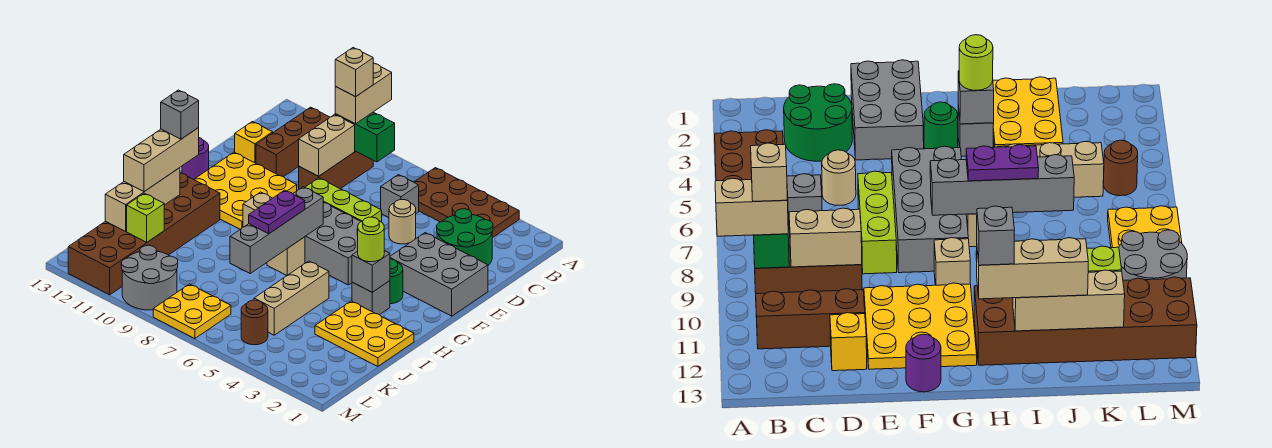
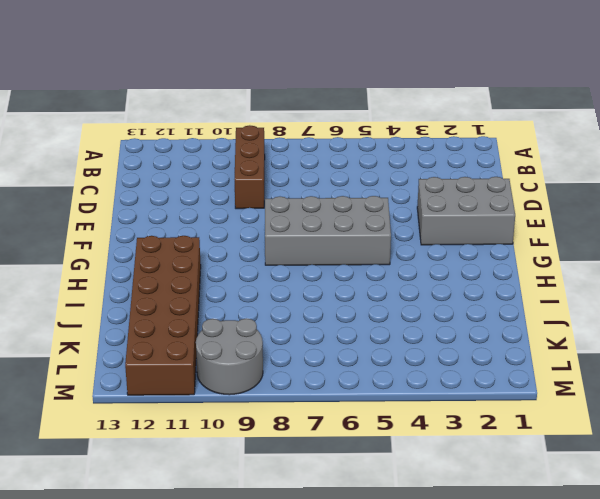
none -> brown 2x4 plate [414,168,519,238]
none -> brown 1x3 brick [256,107,330,177]
none -> green 2x2 round brick [437,209,493,265]
none -> grey 1x1 brick [381,175,419,217]

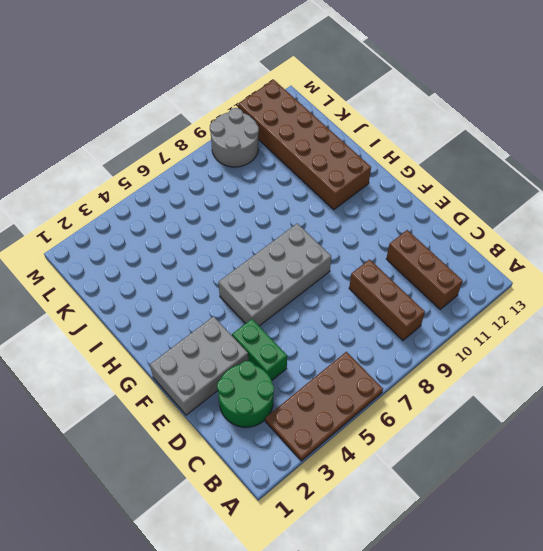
green 1x2 brick [232,319,287,380] -> green 1x2 brick turned to [335,112,395,162]
none -> grey 1x1 brick [381,175,419,217]
none -> tan 1x1 round brick [389,200,416,244]
none -> yellow 1x1 brick [235,122,273,163]
none -> lime 1x3 brick [305,178,382,222]

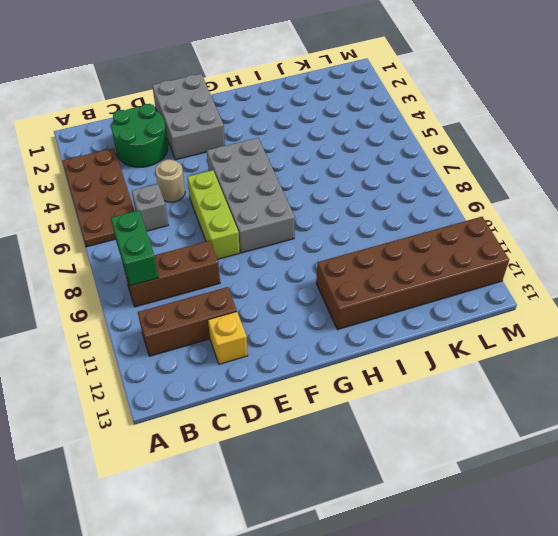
none -> yellow 3x3 plate [194,152,297,229]
none -> purple 1x1 round brick [182,138,209,180]
none -> green 1x1 round brick [390,259,403,304]
none -> tan 1x1 brick [243,192,272,227]

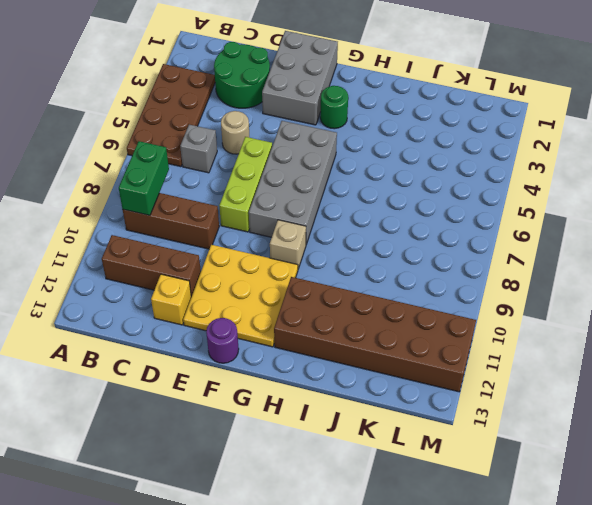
none -> grey 1x1 brick [352,281,390,315]
none -> tan 1x1 brick [267,237,305,275]
none -> yellow 2x3 plate [315,301,414,366]
none -> tan 1x3 brick [254,261,329,335]

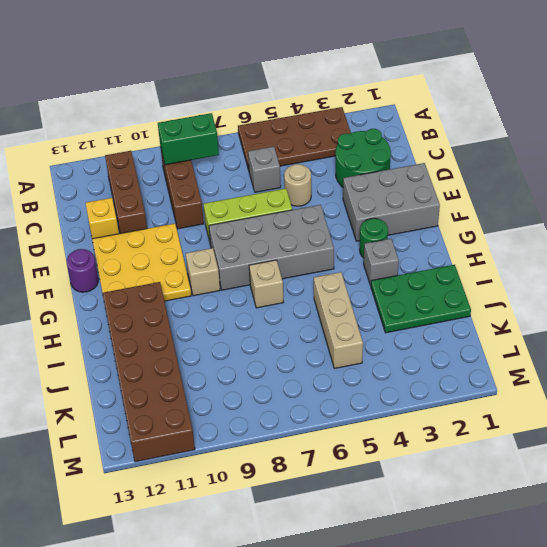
green 2x3 plate [371,265,471,333] -> yellow 2x3 plate [315,301,414,366]
none -> brown 1x1 round brick [241,300,268,345]
none -> yellow 2x2 plate [153,284,231,339]
none -> grey 2x2 round brick [121,245,178,310]
none -> tan 1x2 brick [299,115,355,176]

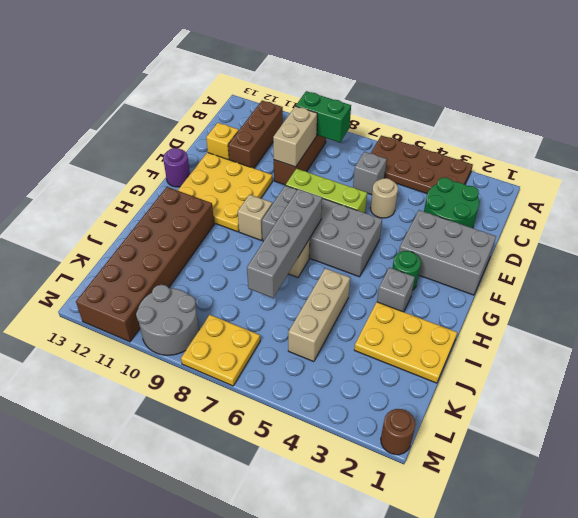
brown 1x1 round brick [381,409,415,455] -> brown 1x1 round brick moved to [241,300,268,345]
none -> grey 1x1 brick [352,251,390,292]
none -> tan 1x3 brick [105,168,180,231]
none -> lime 1x1 brick [127,193,164,242]
none -> tan 1x2 brick [335,63,392,124]

